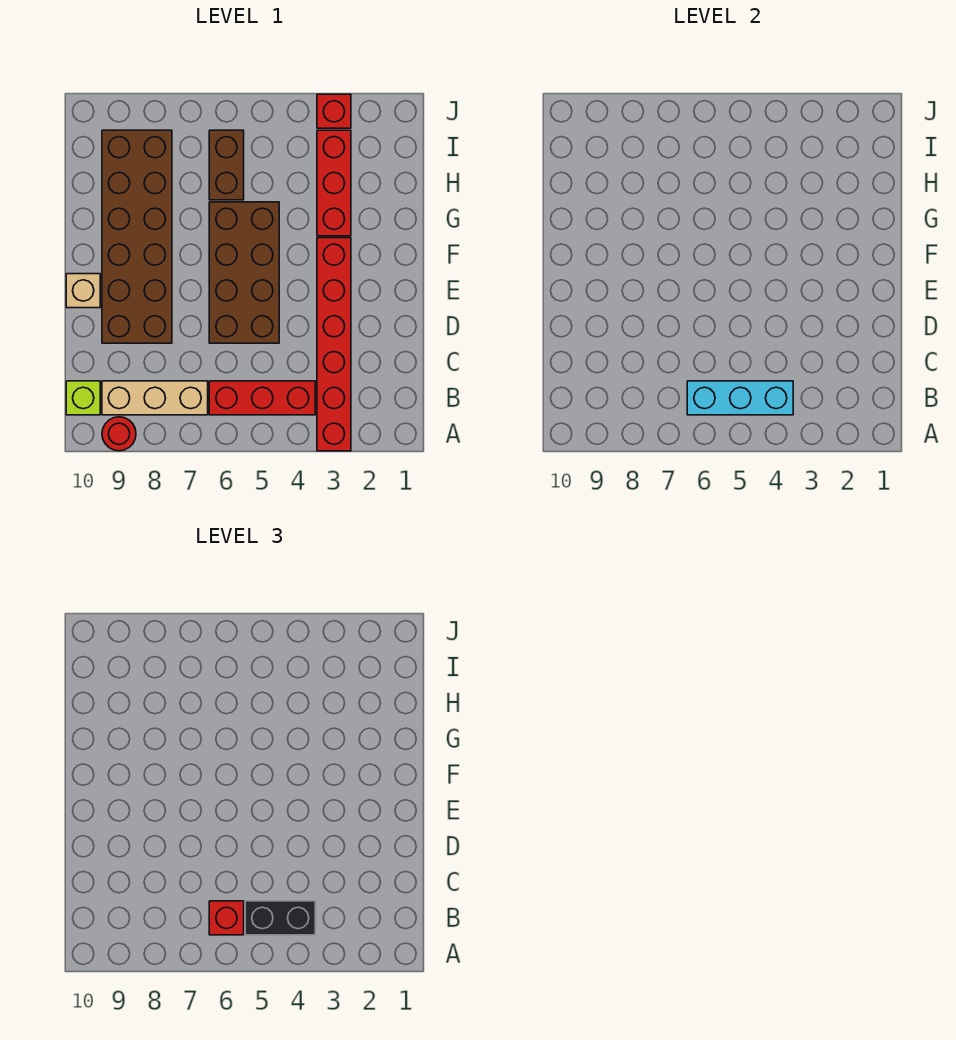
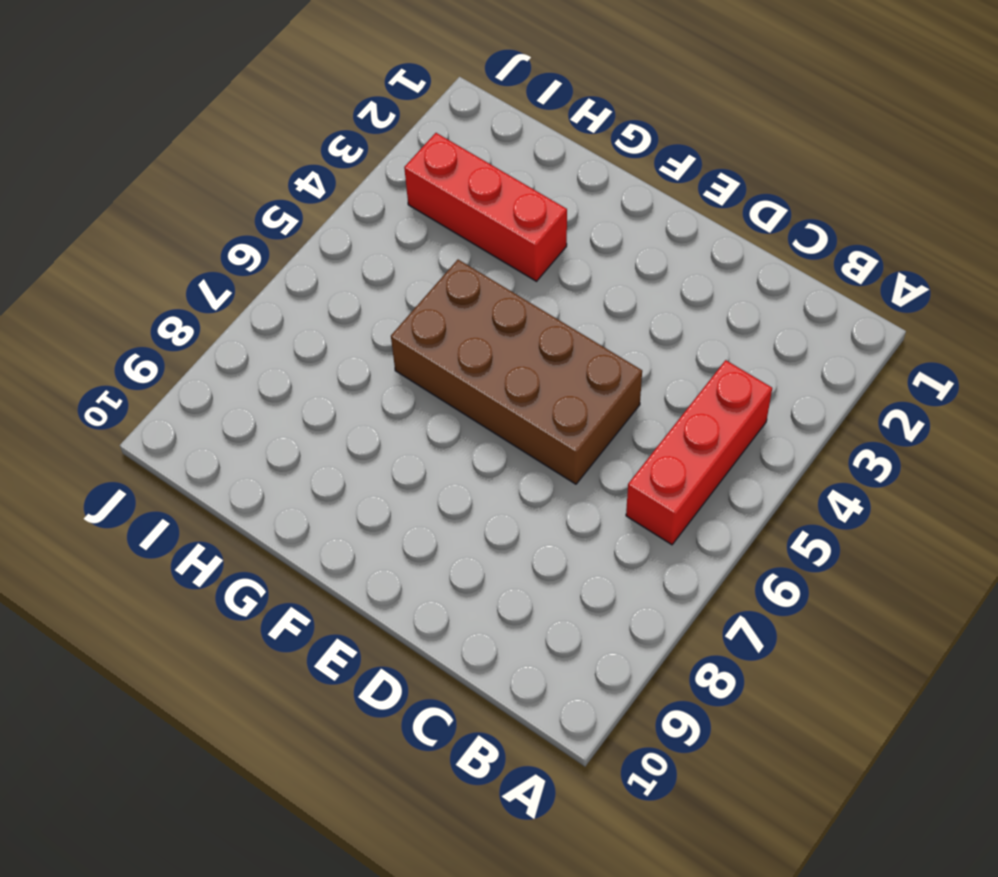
none -> red 1x6 brick [317,238,351,451]
none -> red 1x1 round brick [102,417,136,451]
none -> tan 1x3 brick [102,381,208,415]

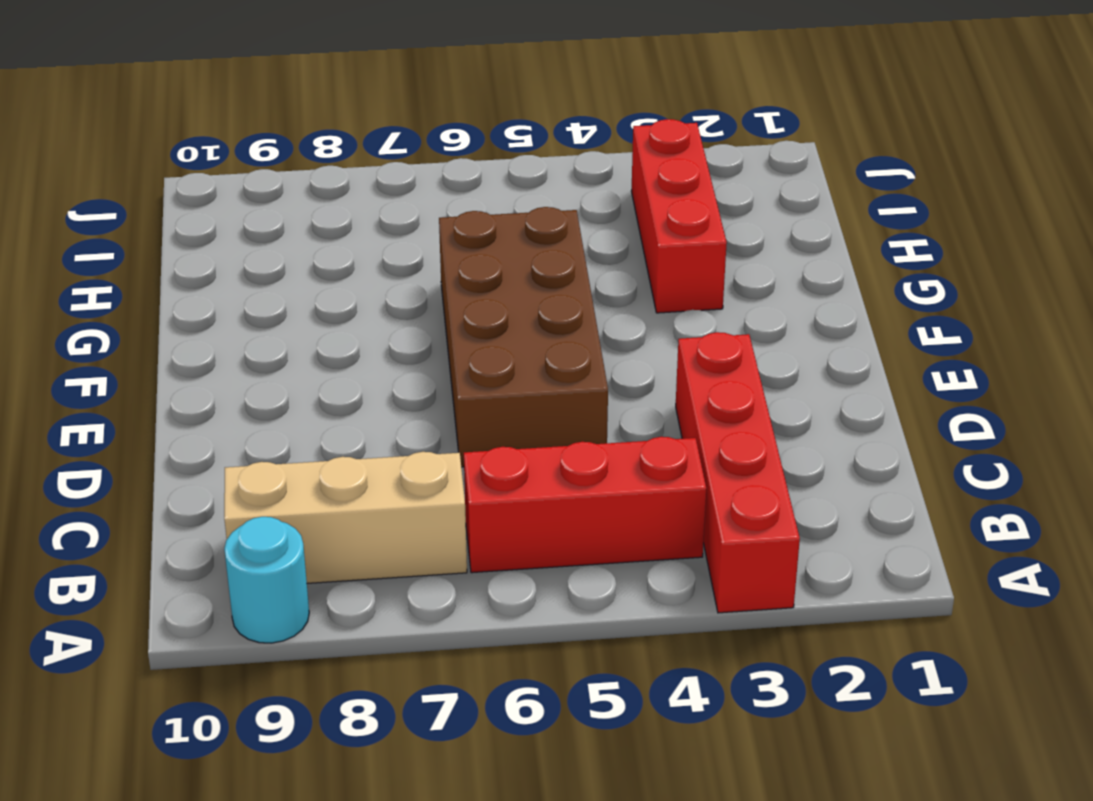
red 1x4 brick [676,332,800,613] -> red 1x6 brick [317,238,351,451]
cyan 1x1 round brick [224,517,309,643] -> red 1x1 round brick [102,417,136,451]
none -> lime 1x1 brick [66,381,100,415]
none -> brown 2x6 brick [102,130,172,343]
none -> tan 1x1 brick [66,274,100,308]

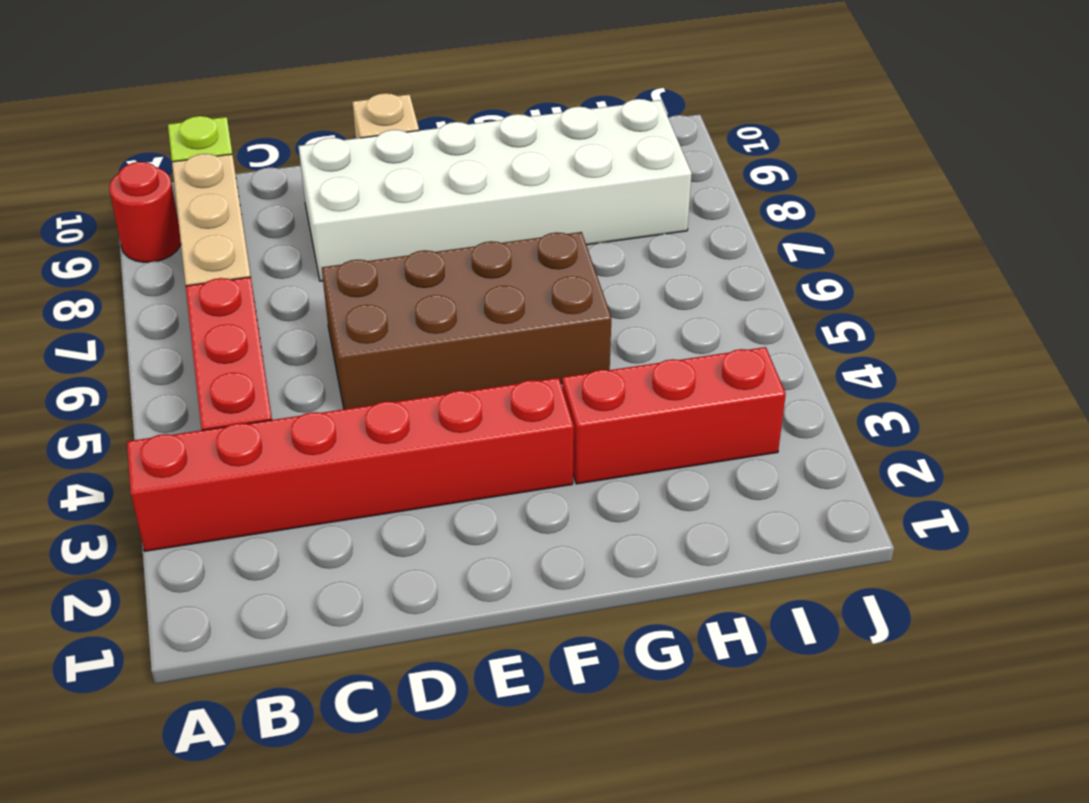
white 2x6 brick [299,99,692,281] -> brown 2x6 brick [102,130,172,343]
none -> brown 1x2 brick [209,130,244,200]
none -> red 1x1 brick [317,94,351,128]
none -> cyan 1x3 brick [687,381,793,415]

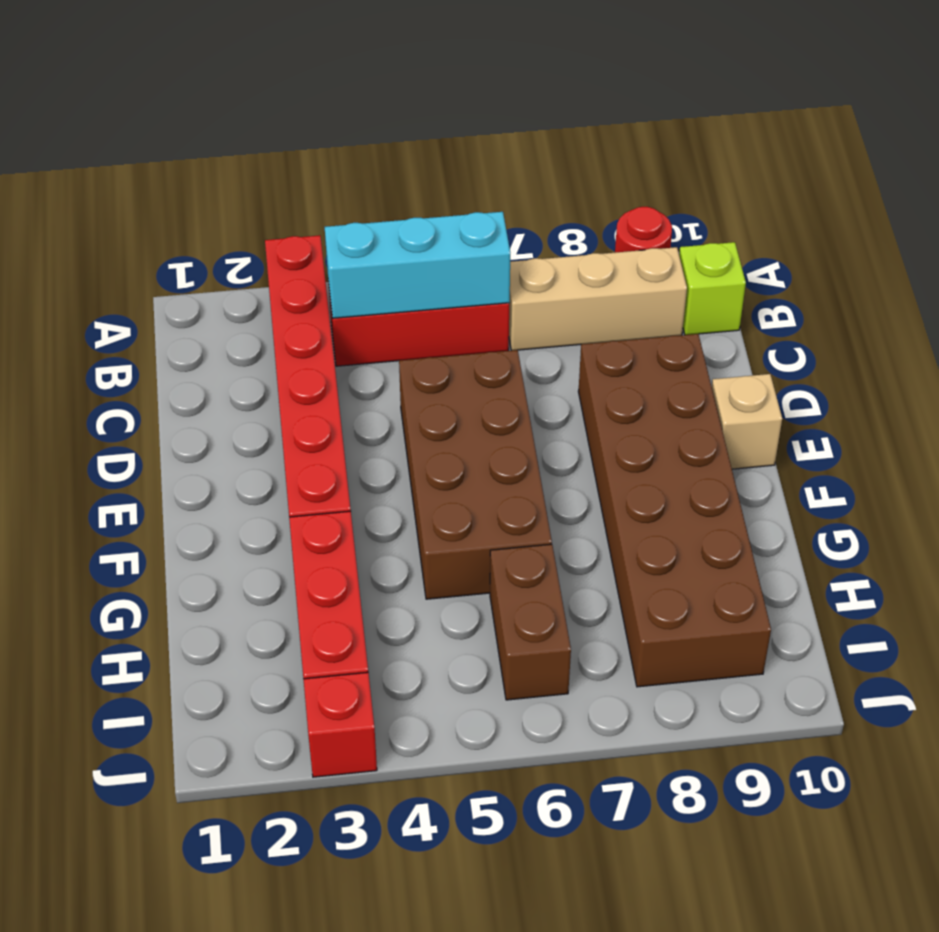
none -> black 1x2 brick [245,901,315,935]
none -> red 1x1 brick [209,901,244,935]

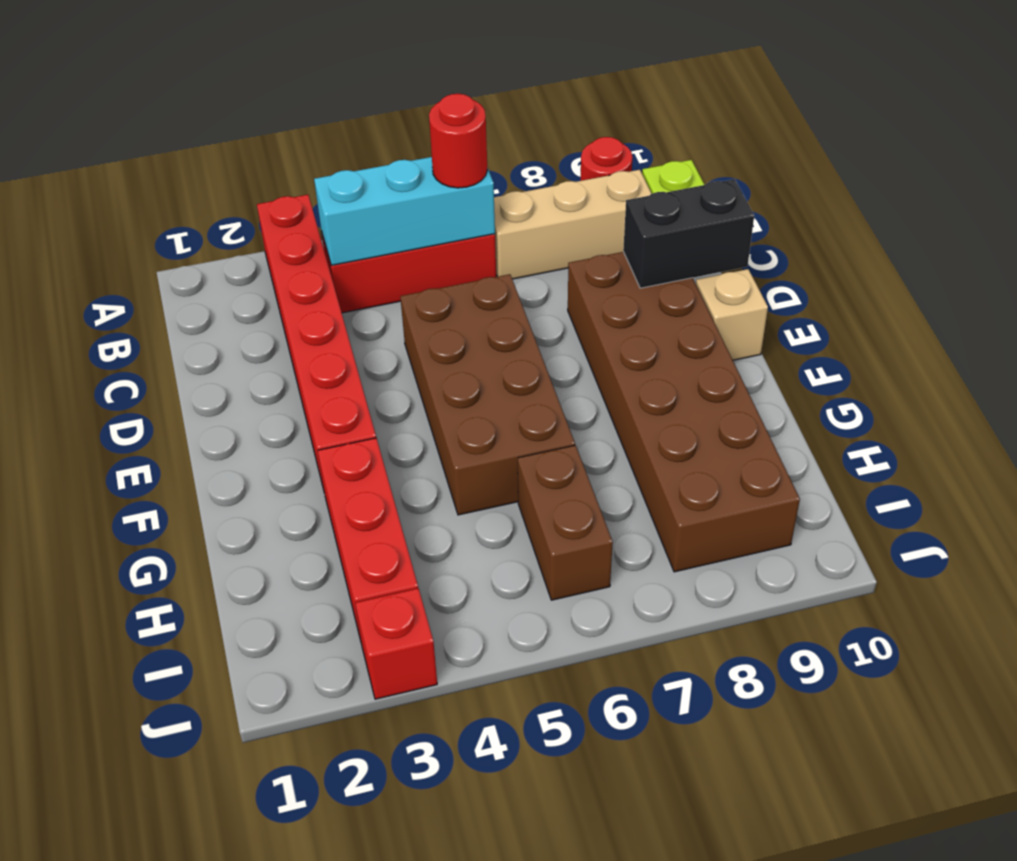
red 1x1 round brick [429,94,487,188] -> red 1x1 brick [209,901,244,935]
black 1x2 brick [623,179,754,288] -> black 1x2 brick moved to [245,901,315,935]

